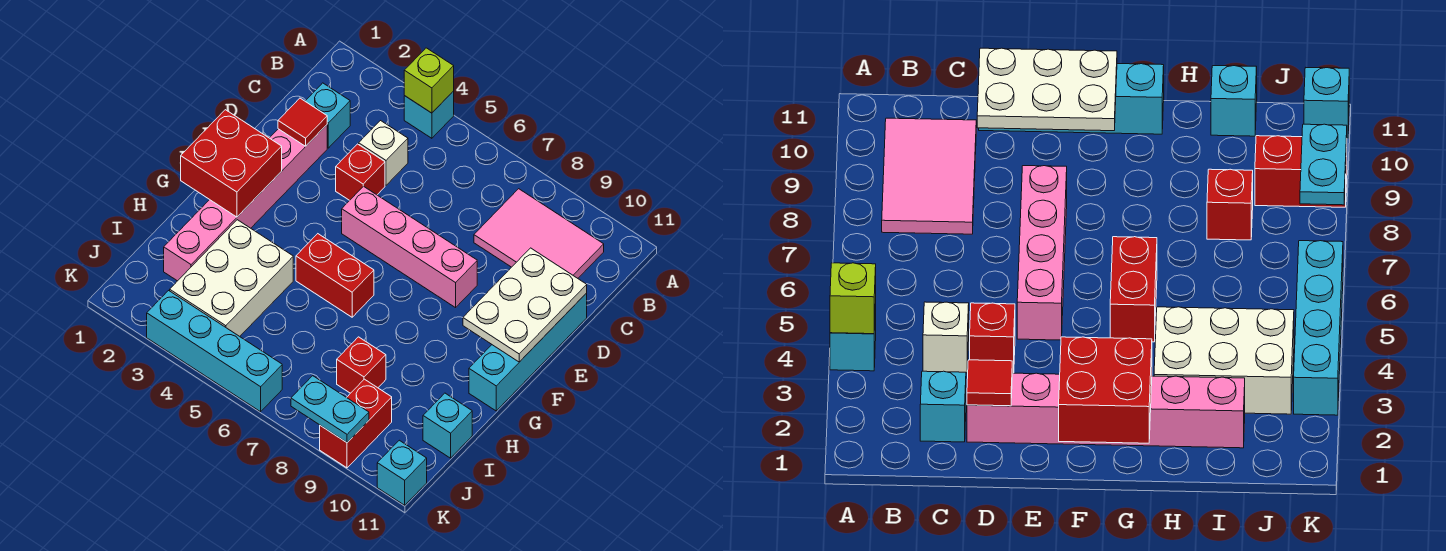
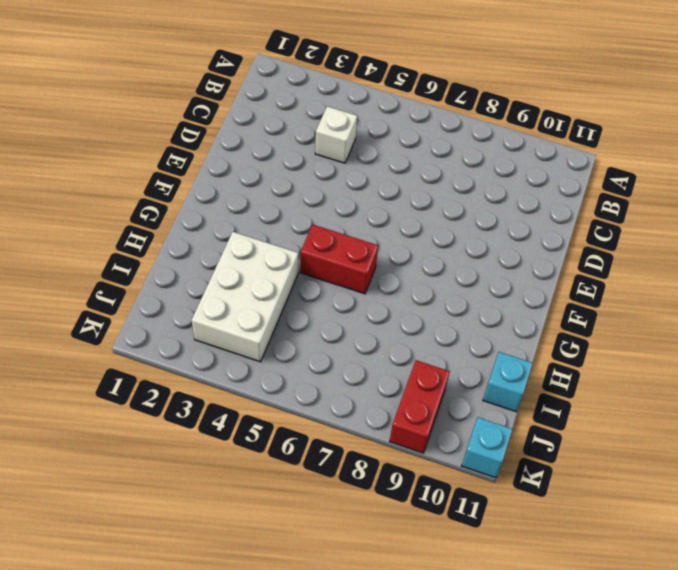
none -> cyan 1x1 brick [404,91,454,138]
none -> pink 2x3 tile [474,189,604,278]
none -> cyan 1x1 brick [305,83,350,148]

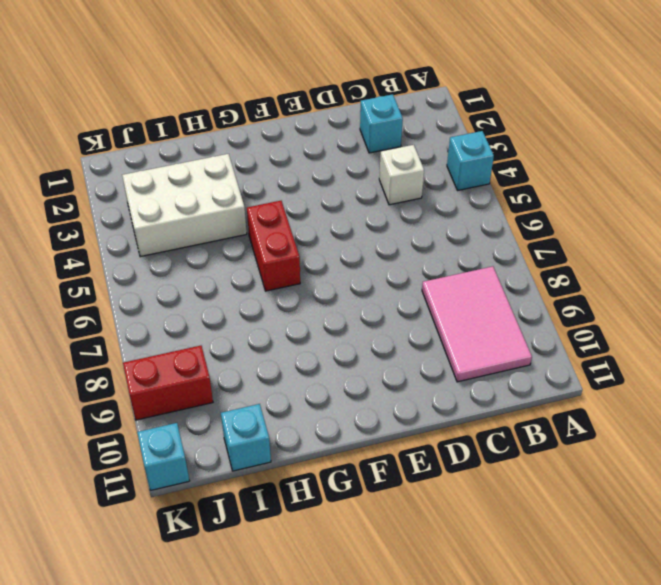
none -> pink 1x6 brick [164,125,327,281]
none -> red 1x1 brick [336,144,385,200]
none -> cyan 1x4 brick [469,293,587,411]

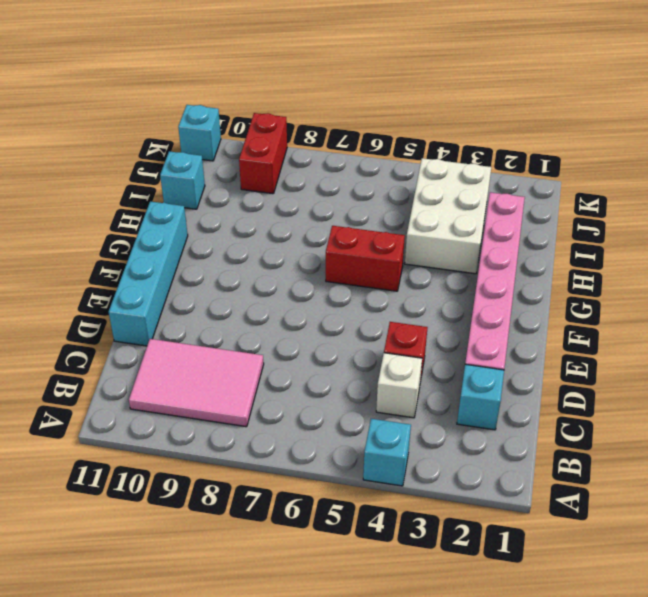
none -> pink 1x4 brick [342,186,477,308]
none -> red 1x1 brick [337,337,386,393]
none -> cyan 1x4 brick [147,291,282,412]

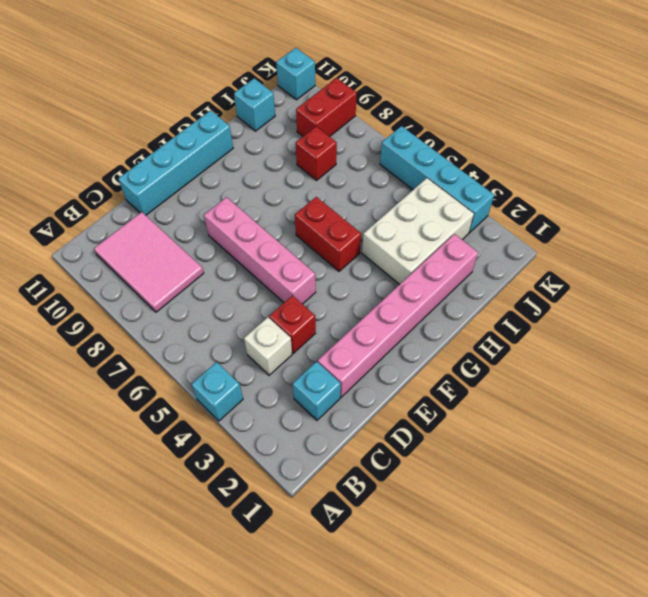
none -> lime 1x1 brick [404,48,454,113]
none -> red 1x1 tile [278,98,327,146]
none -> white 2x3 plate [463,248,587,362]

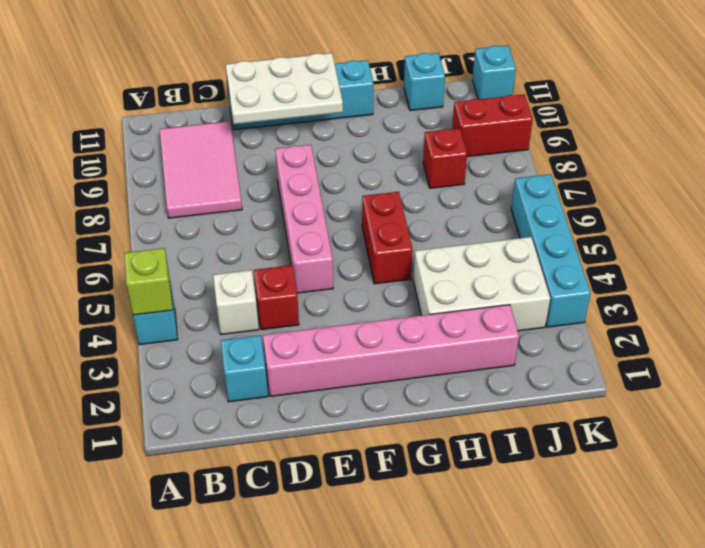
none -> red 1x1 tile [278,98,327,146]
none -> red 2x2 brick [181,110,282,217]
none -> cyan 1x2 plate [291,376,369,442]

